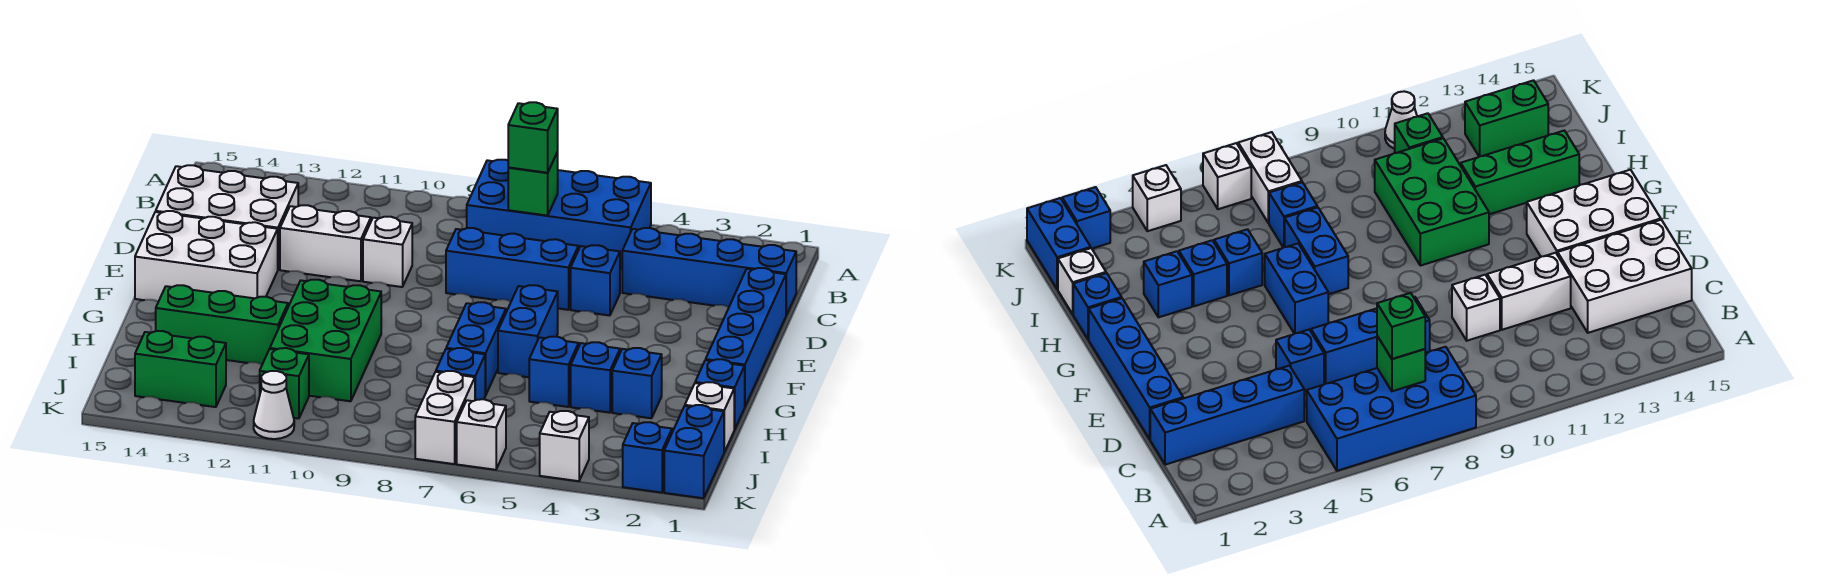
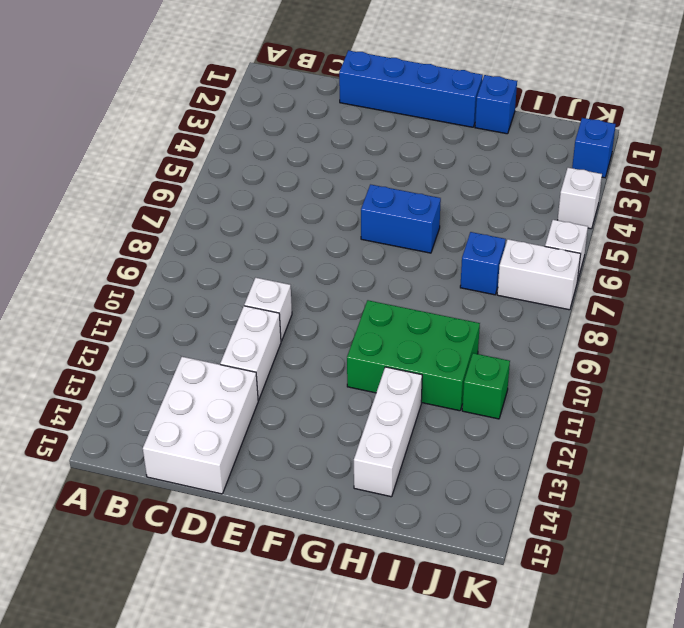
white 1x3 brick [354,367,422,497] -> green 1x3 brick [156,285,288,364]
none -> blue 2x4 brick [467,160,651,269]
none -> blue 1x4 brick [622,228,796,315]
none -> blue 1x1 brick [571,245,620,316]

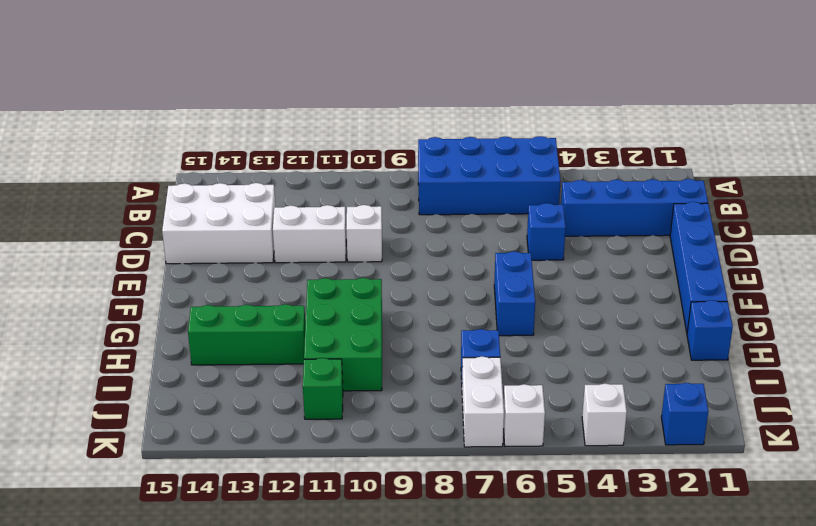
none -> blue 1x3 brick [446,228,578,310]
none -> white 2x3 brick [135,211,278,301]
none -> blue 1x2 brick [446,302,506,395]

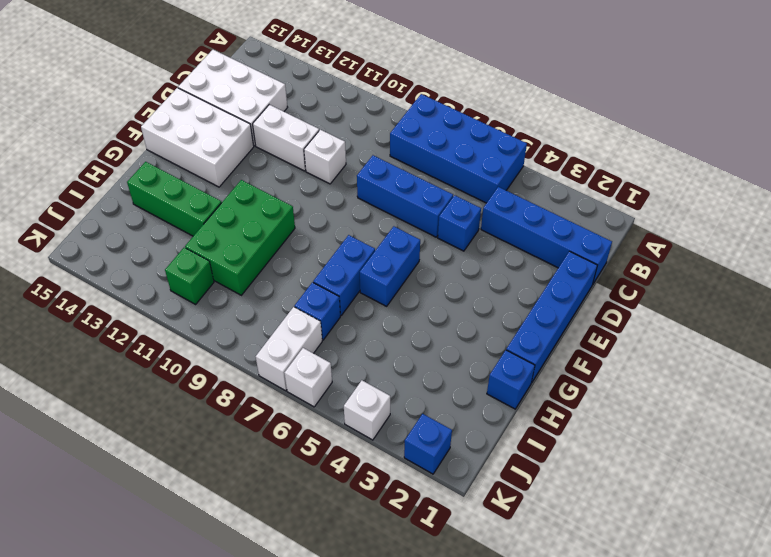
none -> blue 1x1 brick [612,348,662,418]
none -> blue 1x1 brick [571,342,620,413]
none -> blue 1x1 brick [529,337,579,407]

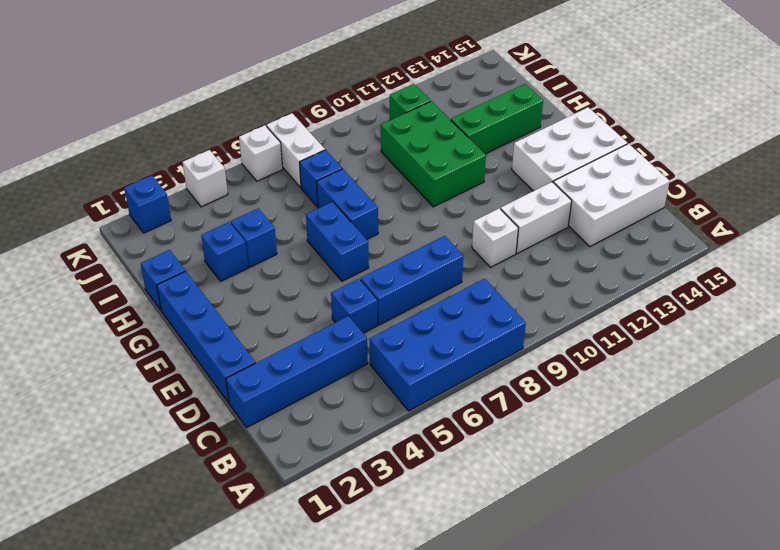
none -> blue 1x1 brick [529,337,579,407]
none -> white 1x1 brick [685,382,735,452]
none -> blue 1x2 brick [664,405,724,498]

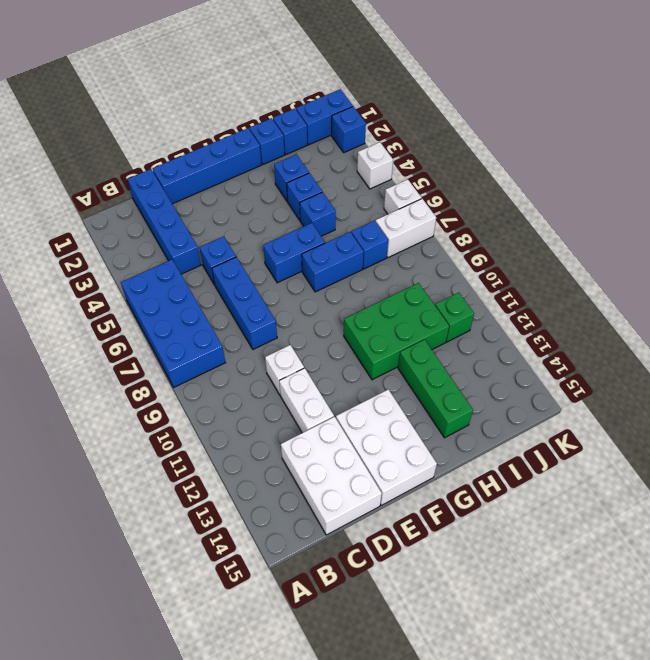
blue 1x1 brick [273,108,307,155] -> white 1x1 brick [685,382,735,452]
none -> green 1x2 brick [135,331,226,407]
none -> white 1x1 cone [254,371,294,439]
none -> green 1x1 brick [508,152,558,216]

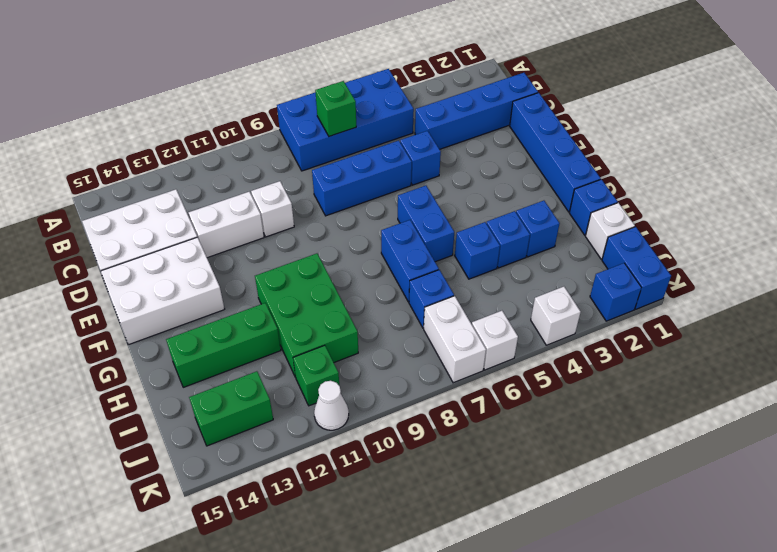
none -> green 1x1 brick [508,102,558,173]

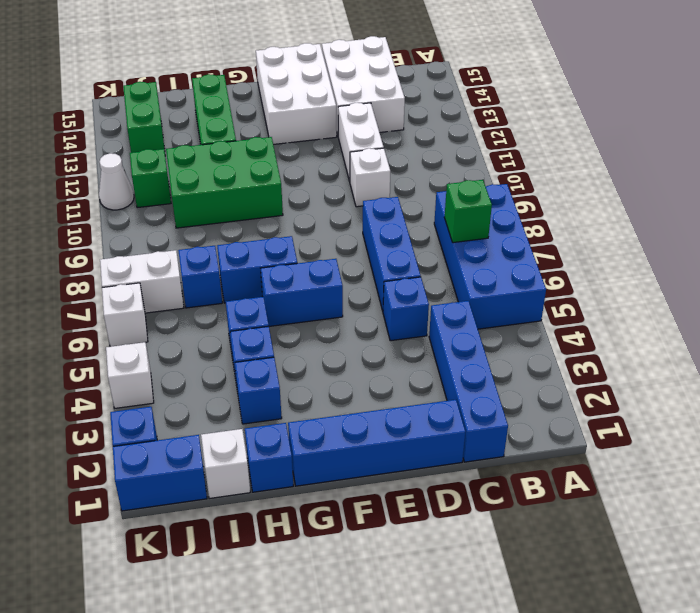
none -> green 1x1 brick [508,102,558,173]

